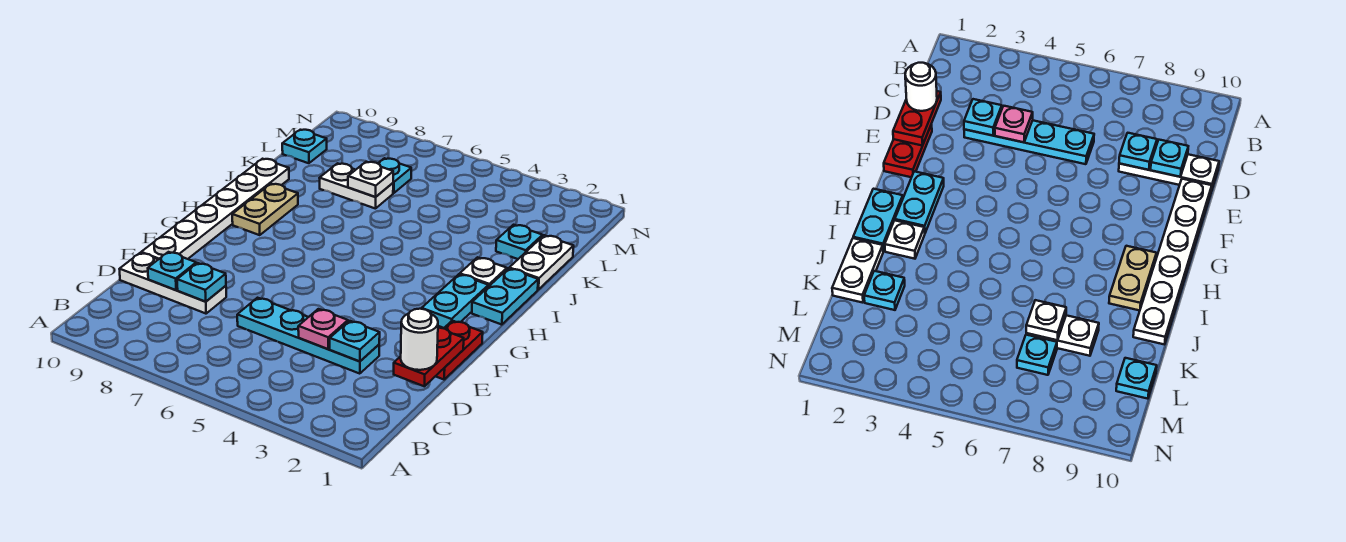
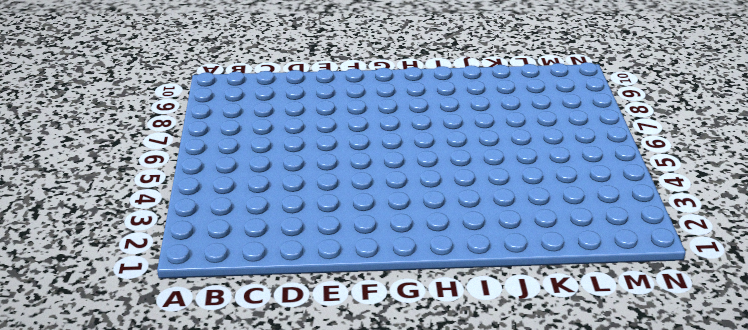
none -> cyan 1x4 plate [237,298,379,374]
none -> white 1x3 plate [120,253,226,314]
none -> red 1x2 plate [436,321,483,379]

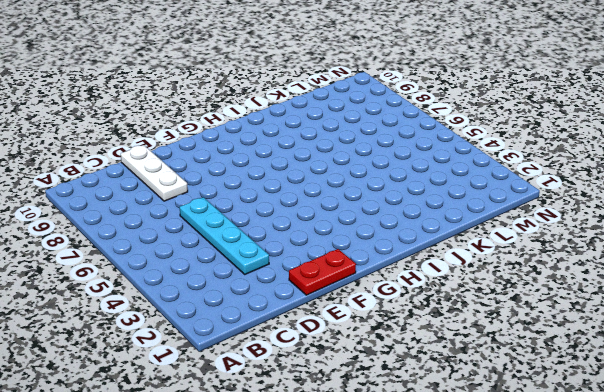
none -> white 1x6 plate [141,159,289,259]
none -> cyan 1x2 plate [422,274,489,328]
none -> cyan 1x2 plate [472,268,538,325]

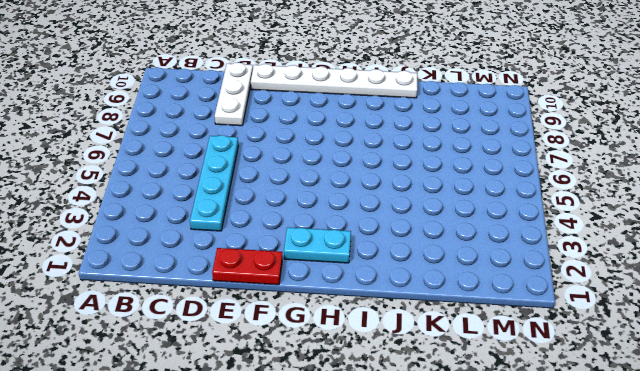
none -> cyan 1x2 plate [472,268,538,325]
none -> tan 1x2 plate [232,184,298,235]
none -> white 1x1 plate [460,257,507,287]

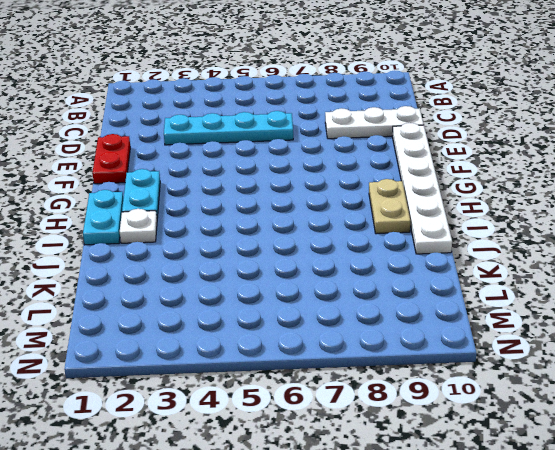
none -> white 1x2 plate [509,235,574,290]
none -> cyan 1x1 plate [496,225,543,259]
none -> white 1x2 plate [320,163,393,209]

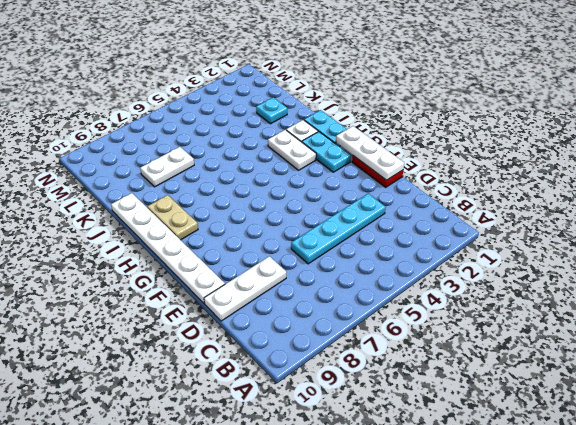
white 1x3 plate [336,126,404,180] -> red 1x2 plate [394,328,464,386]
white 1x2 plate [268,130,316,170] -> white 1x2 plate moved to [509,235,574,290]
none -> cyan 1x1 plate [378,158,411,193]
none -> cyan 1x1 plate [282,130,327,163]
none -> cyan 1x1 plate [330,321,380,361]

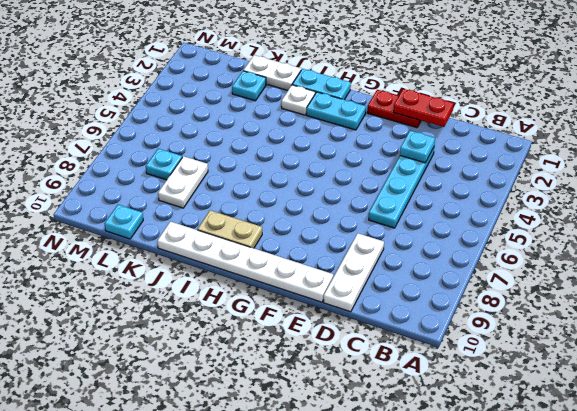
none -> pink 1x1 plate [298,309,348,349]
none -> cyan 1x1 plate [177,263,226,302]
none -> cyan 1x1 plate [148,252,196,290]

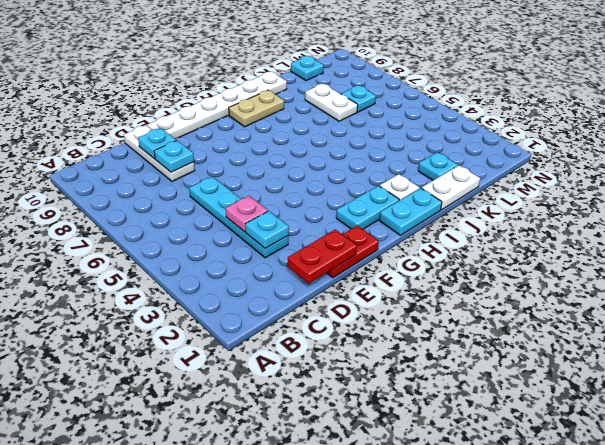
none -> white 1x1 plate [348,162,393,197]
none -> white 1x1 round brick [401,309,438,370]

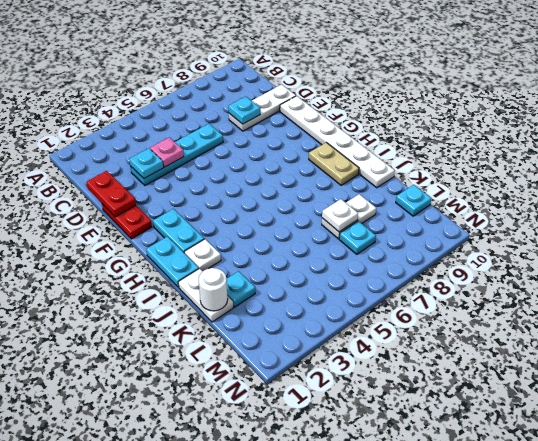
white 1x1 round brick [199,268,228,311] -> white 1x1 round brick moved to [401,309,438,370]
none -> cyan 1x1 plate [148,252,196,290]

